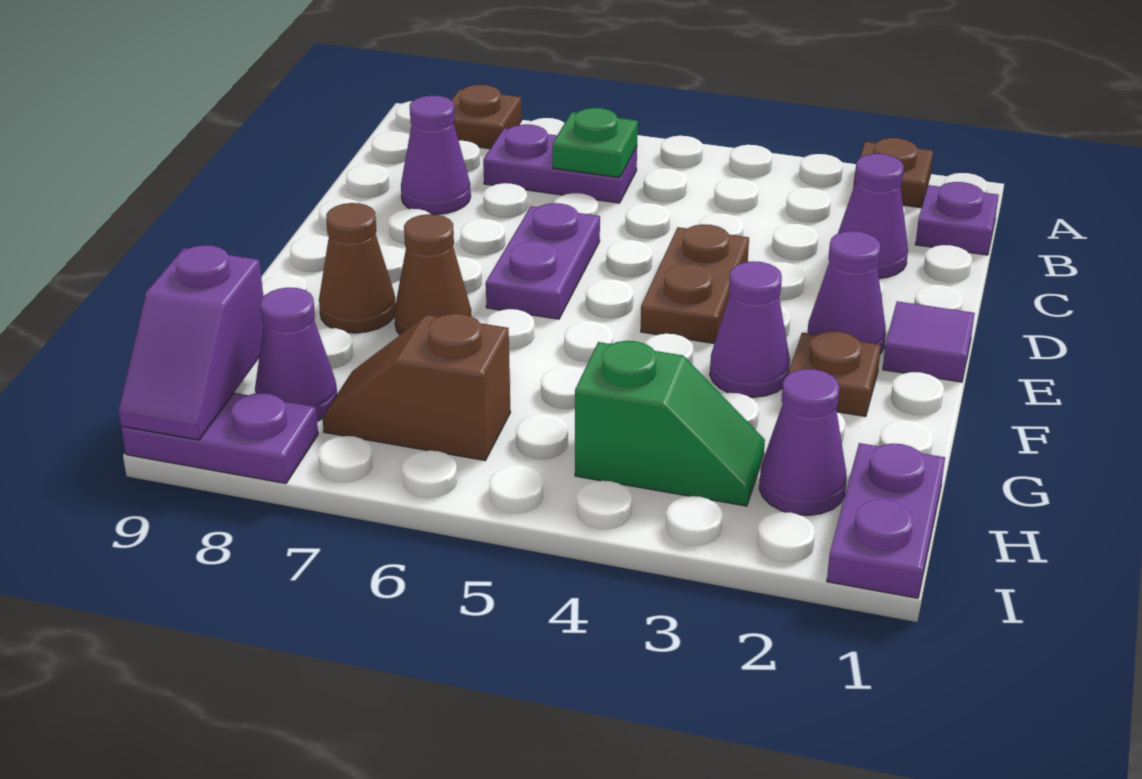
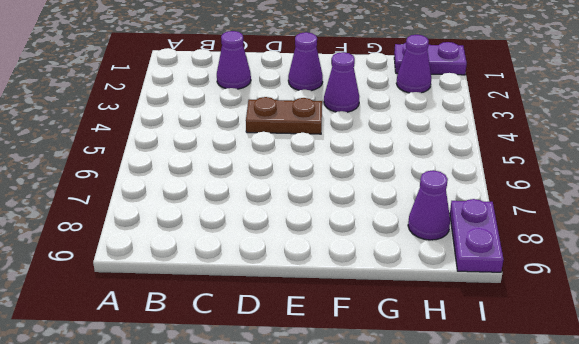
none -> brown 1x1 plate [853,138,933,208]
none -> brown 1x1 plate [452,85,522,149]
none -> purple 1x1 plate [915,182,999,255]

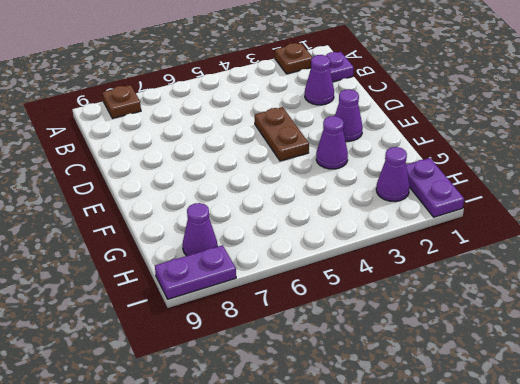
none -> purple 1x2 plate [483,124,637,203]
none -> purple 1x1 cone [401,95,471,215]
none -> purple 1x2 plate [486,203,600,319]

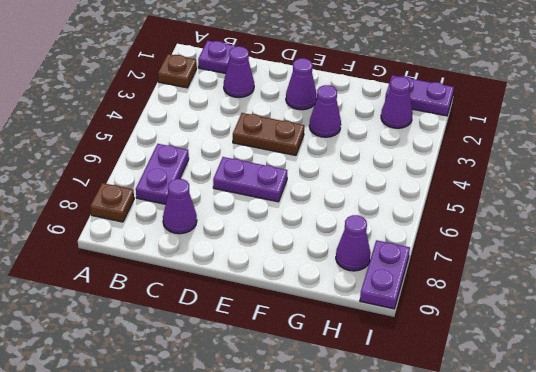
none -> purple 1x1 tile [883,301,975,382]
none -> brown 1x1 plate [788,331,881,417]
none -> brown 1x1 cone [394,214,472,335]

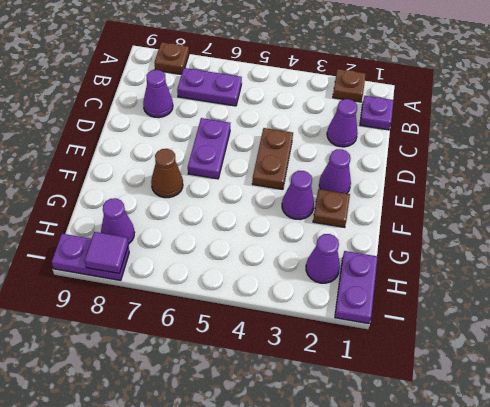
purple 1x1 tile [85,232,128,273] -> purple 1x1 tile moved to [883,301,975,382]
none -> brown 1x1 cone [319,203,396,333]
none -> green 1x2 slope [575,341,765,506]
none -> brown 1x2 slope [322,314,511,460]

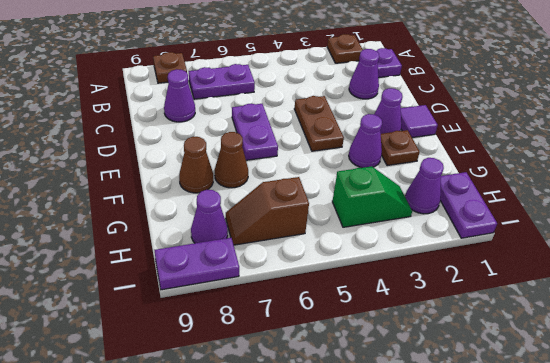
none -> green 1x1 plate [553,108,638,178]
none -> purple 1x2 slope [119,245,264,440]

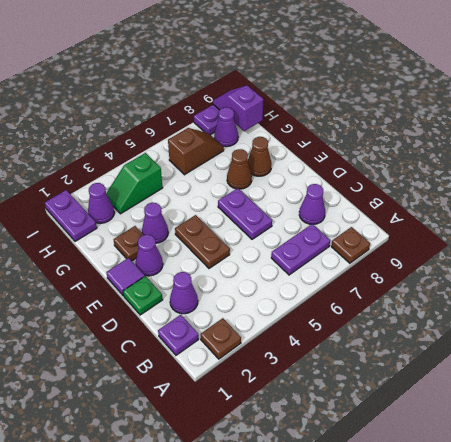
green 1x1 plate [123,276,163,315] -> green 1x1 plate moved to [553,108,638,178]

